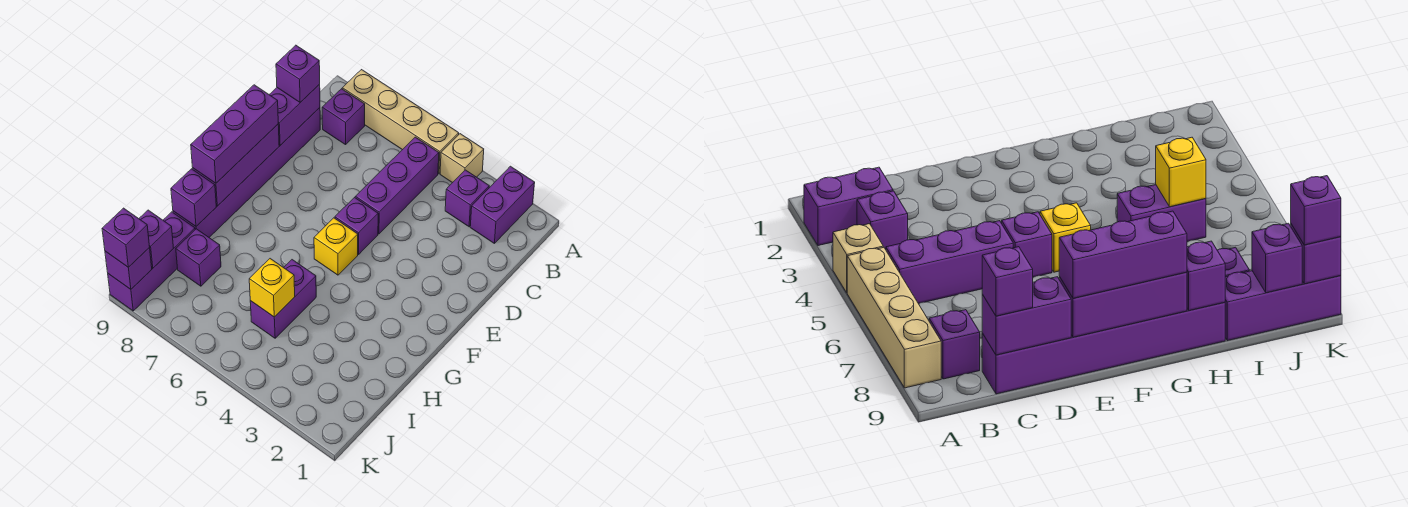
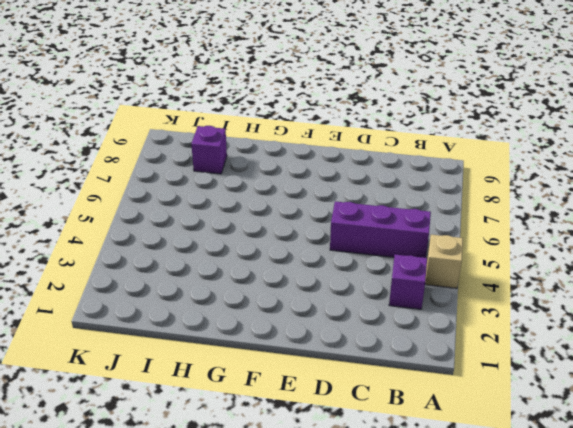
none -> purple 1x2 brick [470,166,535,243]
none -> tan 1x4 brick [342,70,459,173]
none -> purple 1x1 brick [322,89,365,145]

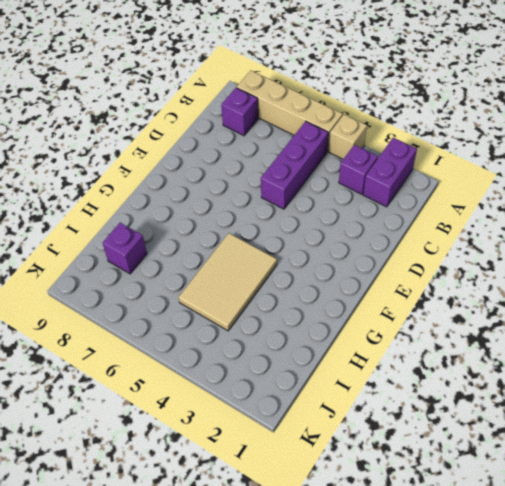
tan 2x3 tile [179,233,277,331] -> purple 1x2 brick [250,260,316,338]
none -> purple 1x6 brick [173,108,320,237]
none -> purple 1x1 brick [335,198,378,254]
none -> yellow 1x1 brick [314,218,358,275]

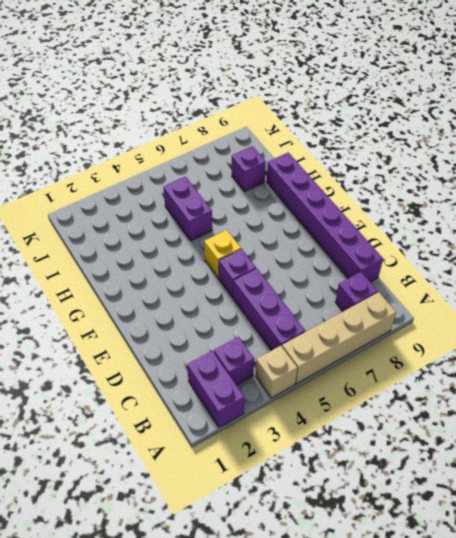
none -> purple 1x3 brick [108,212,195,311]
none -> purple 1x2 brick [269,84,320,145]
none -> purple 1x3 brick [193,125,279,206]

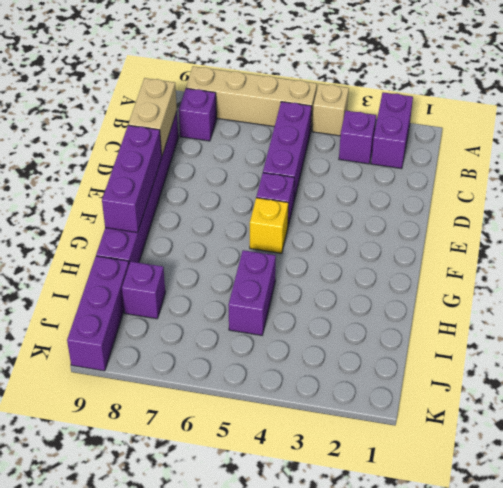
tan 1x2 brick [128,78,177,155] -> purple 1x2 brick [269,84,320,145]
none -> purple 1x1 brick [171,169,216,226]
none -> yellow 1x1 brick [249,259,295,317]
none -> purple 1x1 brick [139,210,174,268]

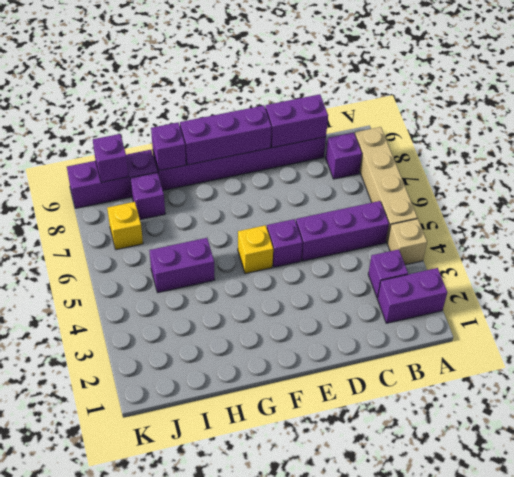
yellow 1x1 brick [107,202,143,250] -> yellow 1x1 brick moved to [249,259,295,317]
none -> purple 1x1 brick [105,248,152,289]
none -> purple 1x1 brick [276,45,320,102]
none -> purple 1x3 brick [191,85,278,183]

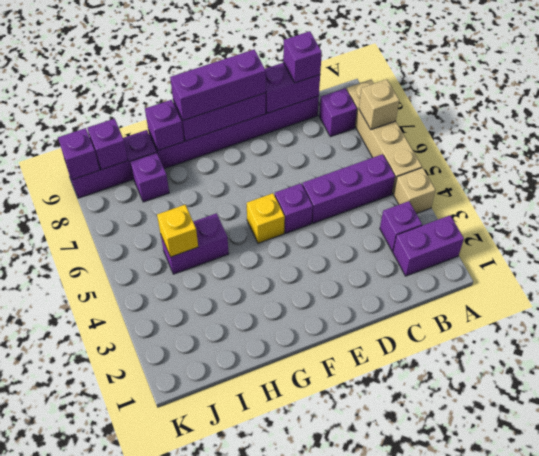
tan 1x1 brick [359,79,399,130] -> none
none -> purple 1x1 brick [102,208,150,267]

